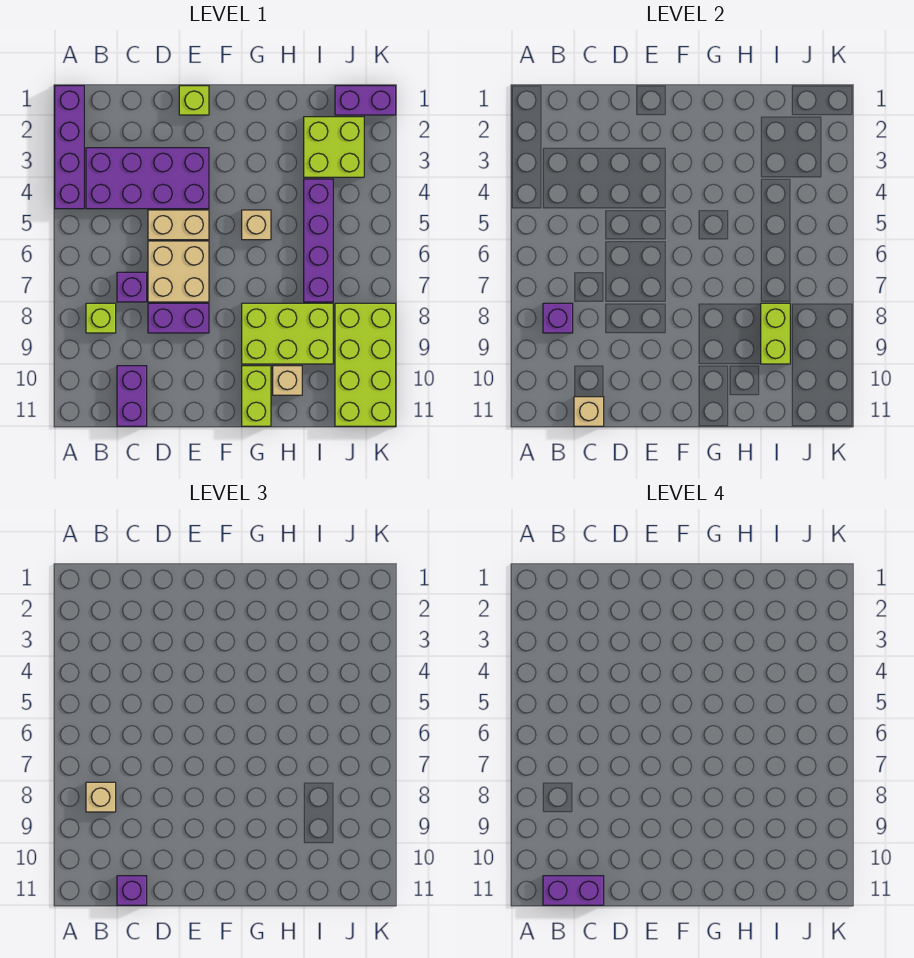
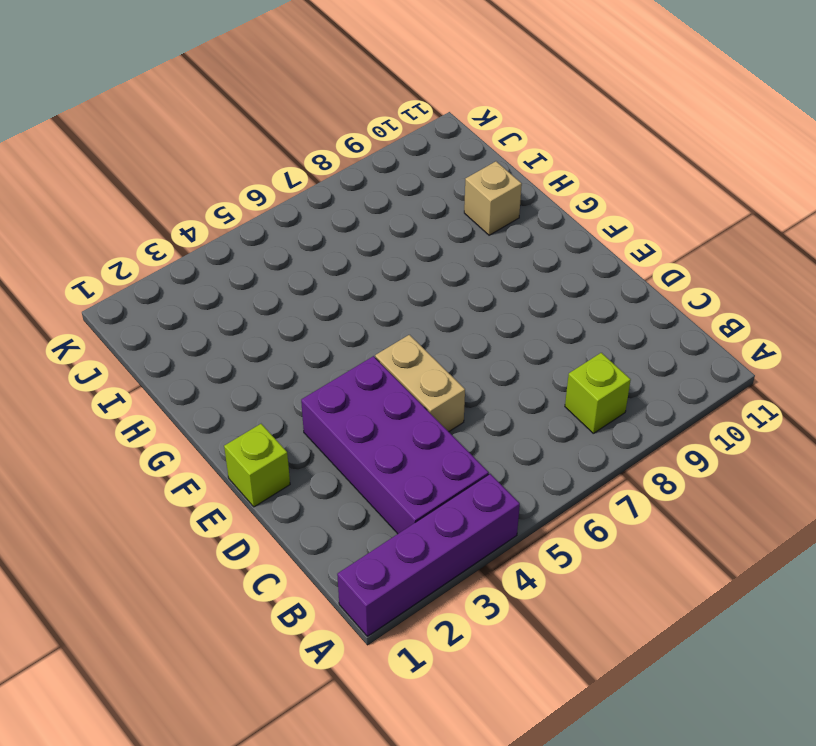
none -> purple 1x1 brick [117,272,147,302]
none -> purple 1x2 brick [117,366,147,426]
none -> tan 2x2 brick [148,241,209,302]

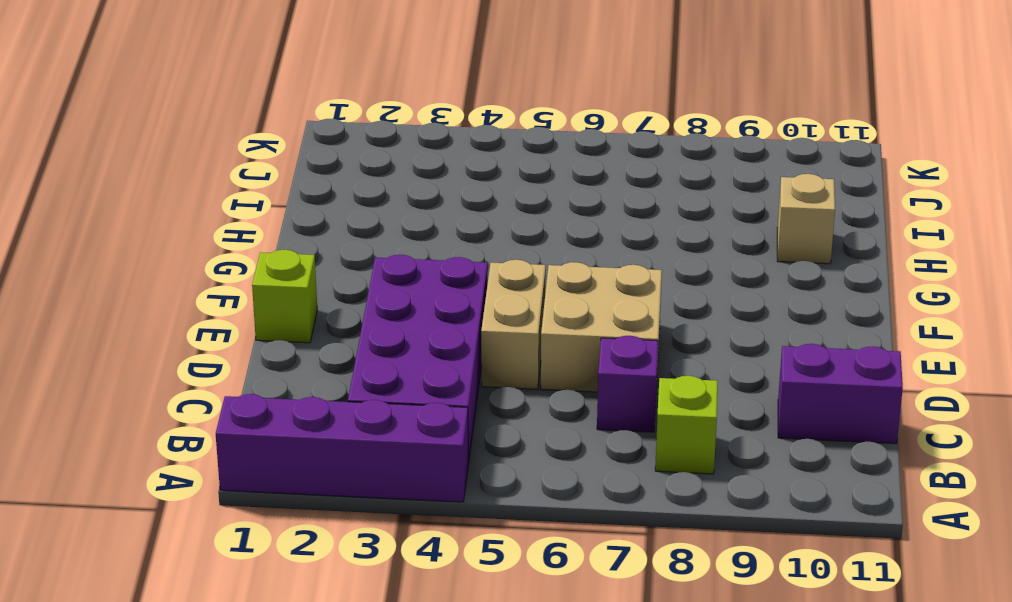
none -> purple 1x2 brick [148,303,209,333]
none -> tan 1x1 brick [242,210,271,240]
none -> lime 2x3 brick [242,303,333,364]

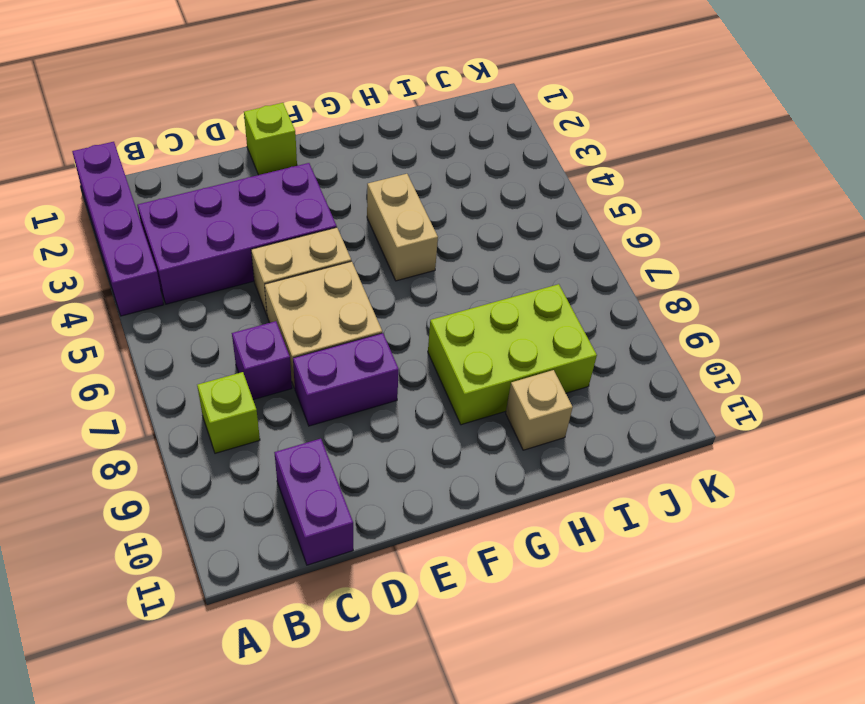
tan 1x2 brick [367,174,438,281] -> tan 1x1 brick [242,210,271,240]
none -> lime 1x2 brick [242,366,271,426]
none -> lime 2x2 brick [304,117,364,177]
none -> purple 1x4 brick [304,179,333,302]

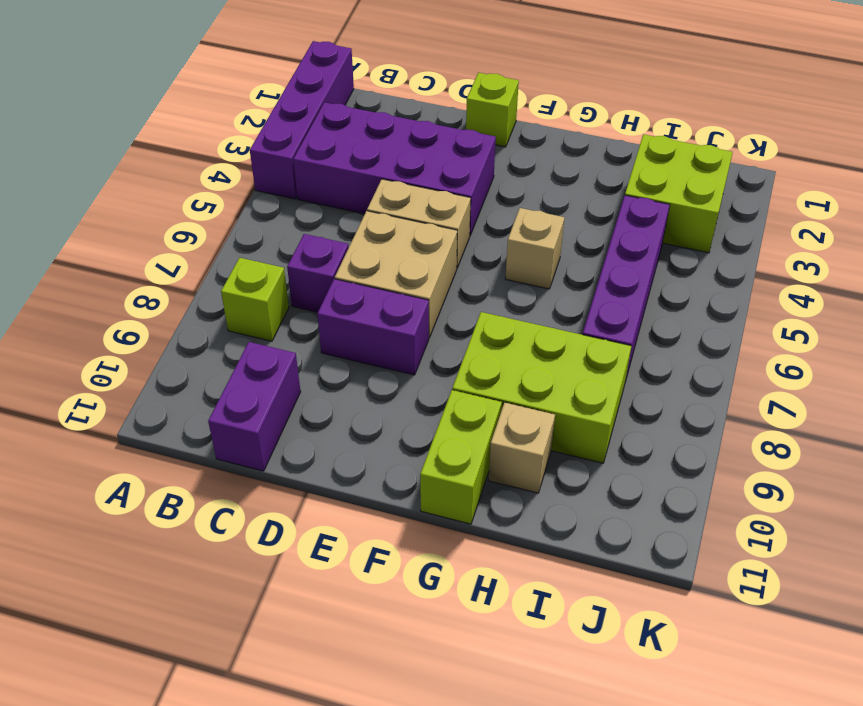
none -> purple 1x2 brick [335,86,396,115]
none -> lime 2x4 brick [335,303,396,426]
none -> purple 1x1 brick [543,303,573,333]

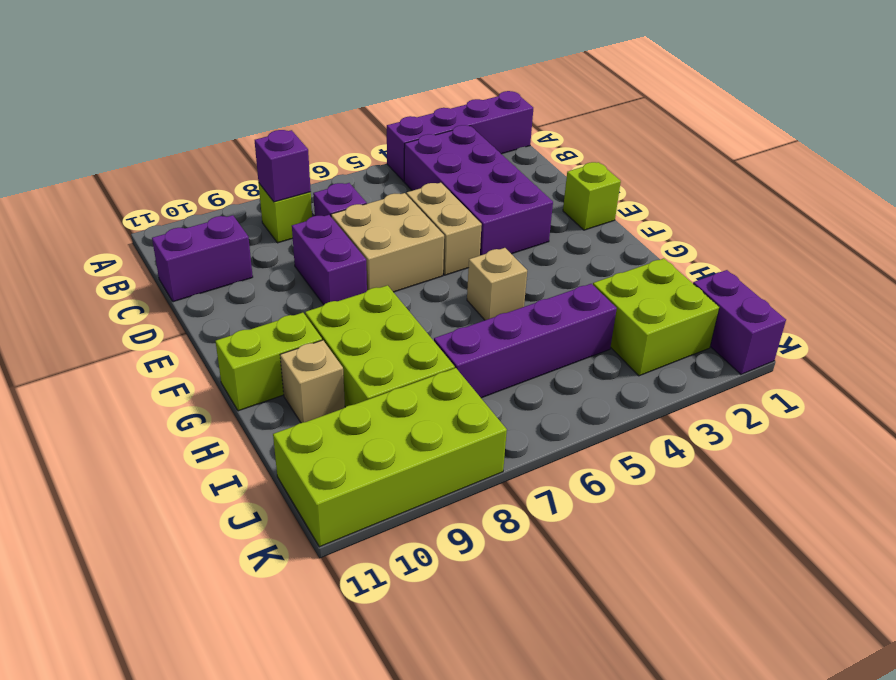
none -> tan 1x1 brick [574,397,604,426]
none -> lime 1x2 brick [761,303,790,364]
none -> tan 1x1 brick [86,782,116,812]

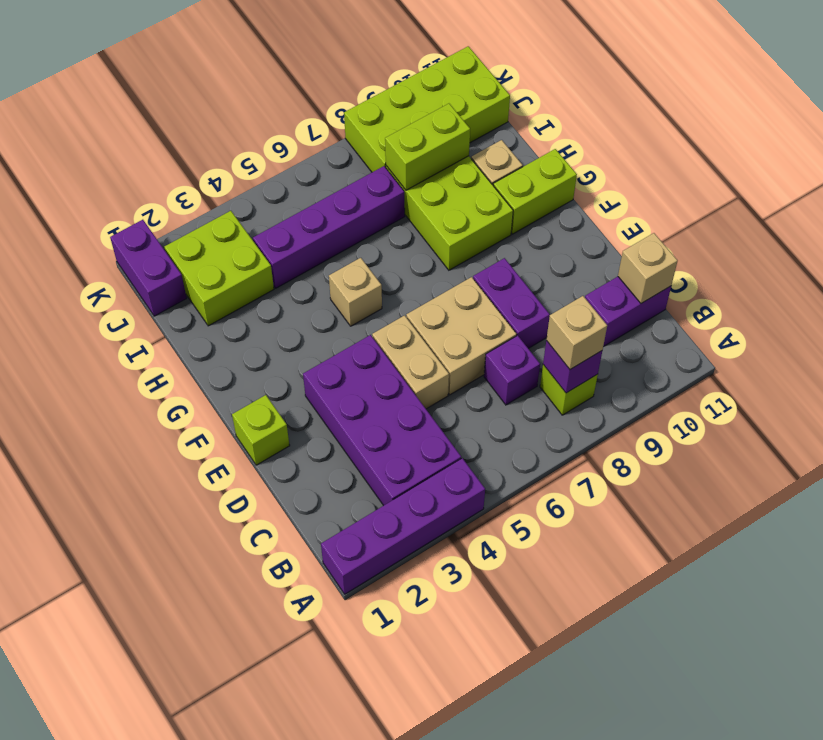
none -> purple 1x1 brick [117,876,147,905]
none -> purple 1x2 brick [543,876,604,905]

